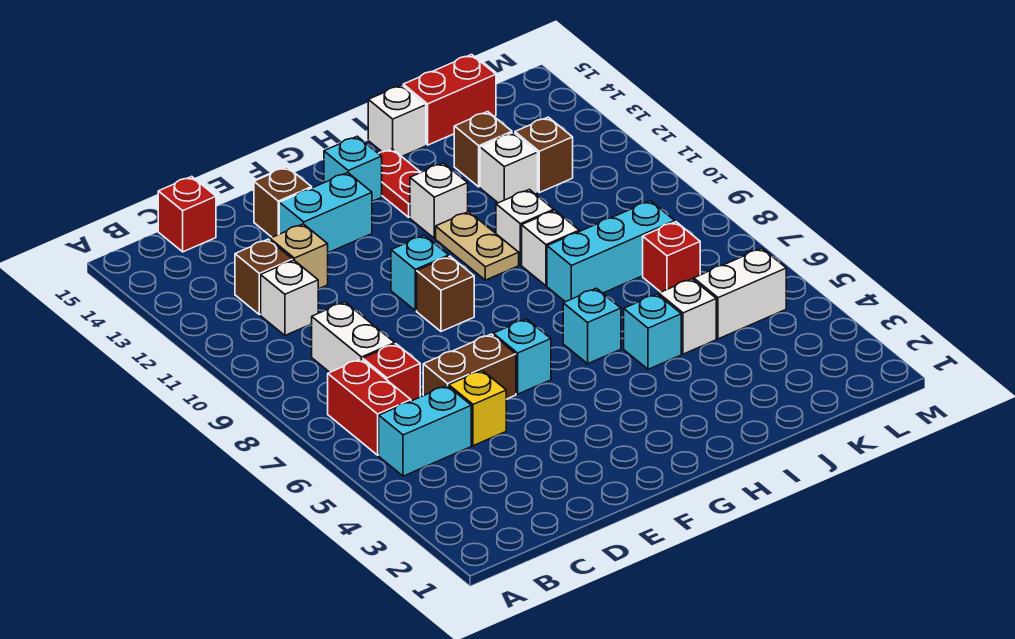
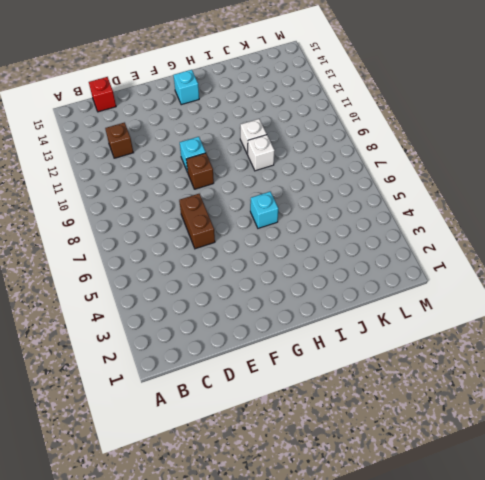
brown 1x2 brick [179,194,215,249] -> brown 1x2 brick turned to [423,334,516,399]
none -> cyan 1x2 brick [379,386,471,476]
none -> red 1x2 brick [328,359,411,455]
none -> red 1x1 brick [363,344,420,401]
none -> white 1x2 brick [312,302,395,372]

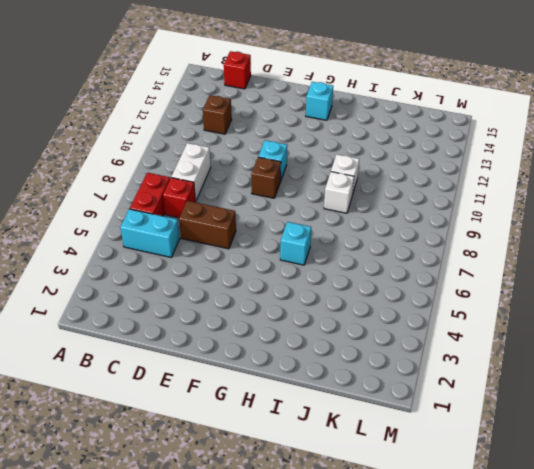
none -> white 1x1 brick [261,260,318,335]
none -> yellow 1x1 brick [449,370,506,446]
none -> tan 1x1 brick [270,224,328,289]
none -> cyan 1x2 brick [279,173,372,253]

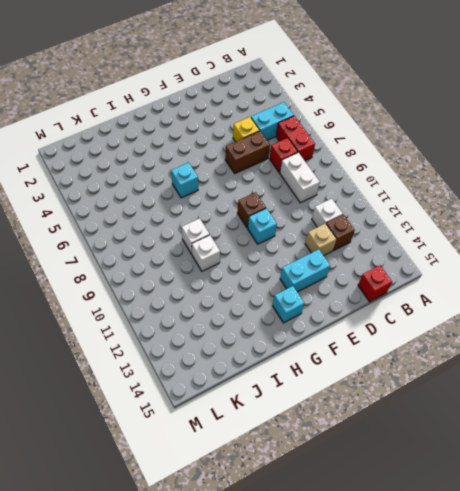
none -> brown 1x1 brick [254,167,312,237]
none -> cyan 1x1 brick [493,319,551,394]
none -> tan 1x2 plate [436,212,519,280]
none -> white 1x1 brick [410,163,468,238]

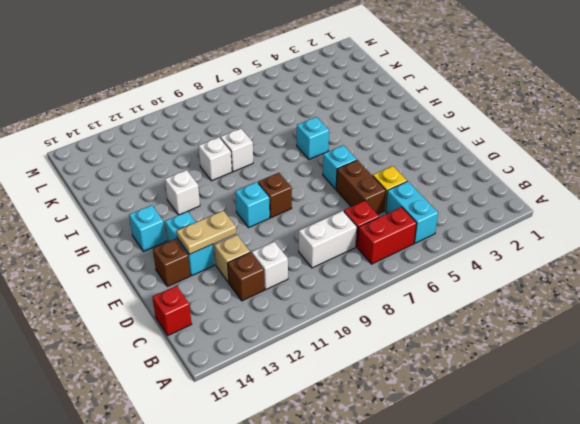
tan 1x2 plate [177,211,236,254] -> tan 1x2 plate moved to [436,212,519,280]
none -> red 1x2 plate [379,149,421,217]
none -> cyan 1x1 brick [624,294,681,369]
none -> cyan 1x3 brick [547,201,675,302]
none -> white 1x1 brick [368,85,426,156]

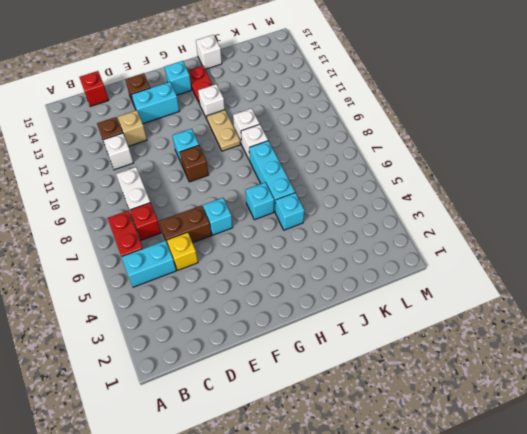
cyan 1x3 brick [249,141,295,211] -> cyan 1x3 brick turned to [547,201,675,302]
none -> white 1x1 brick [659,279,716,354]
none -> white 1x1 brick [480,132,538,203]
none -> brown 1x1 brick [454,112,512,187]
none -> red 1x2 brick [403,54,496,145]

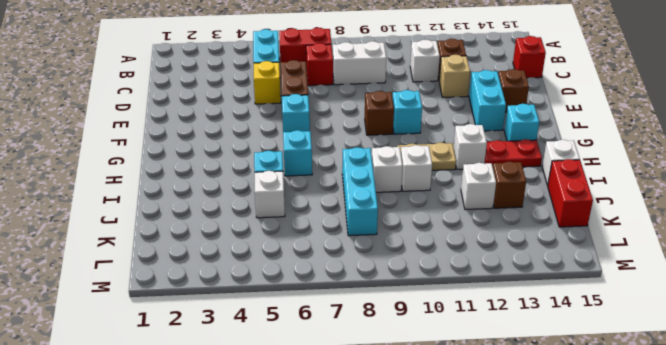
none -> white 1x2 brick [694,248,786,339]
none -> red 1x1 brick [643,222,700,292]
none -> brown 1x1 brick [515,117,573,193]

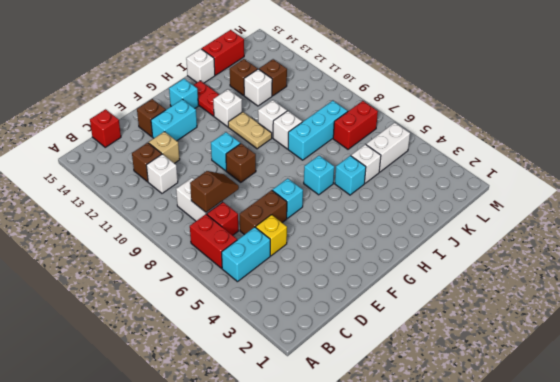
brown 1x2 slope [190,171,239,212] -> none
red 1x2 brick [333,101,378,149] -> red 1x1 brick [643,222,700,292]

